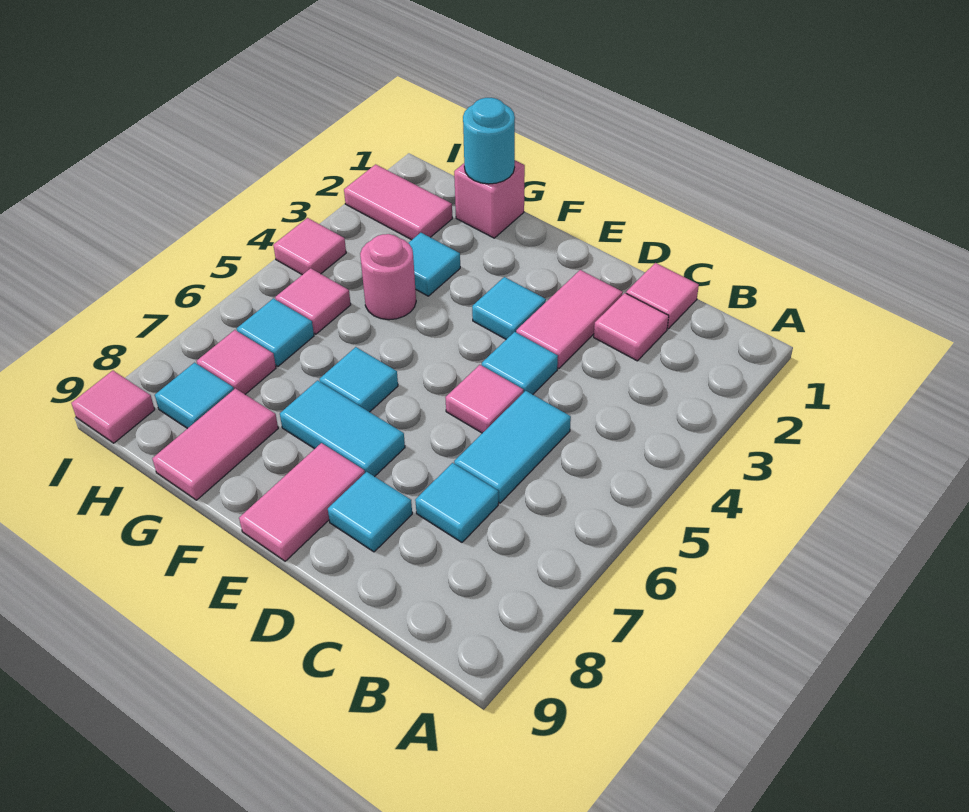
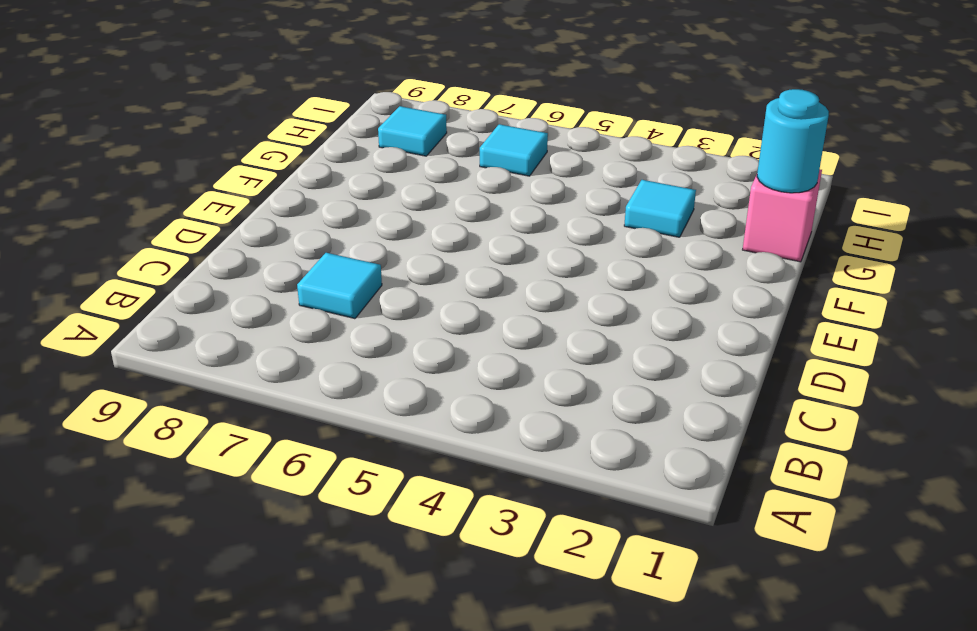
none -> pink 1x1 tile [626,263,699,329]
none -> pink 1x1 tile [594,293,669,361]
none -> cyan 1x2 tile [454,391,571,503]

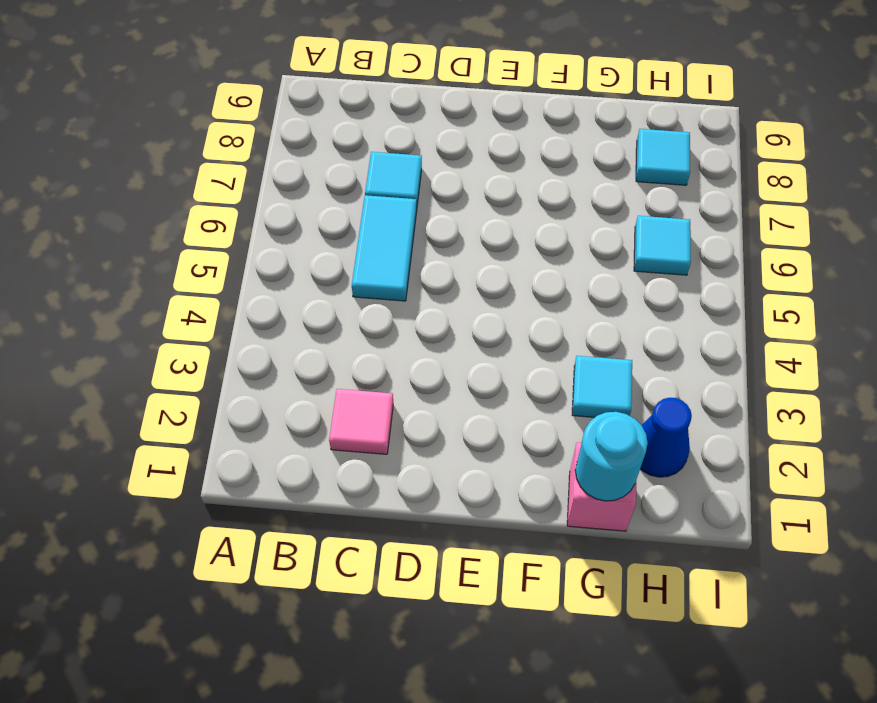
blue 1x1 cone [640,398,692,477] -> pink 1x2 tile [344,164,452,240]
none -> pink 1x1 tile [626,263,699,329]
none -> pink 1x2 tile [516,270,623,369]
none -> cyan 1x1 tile [482,332,558,394]

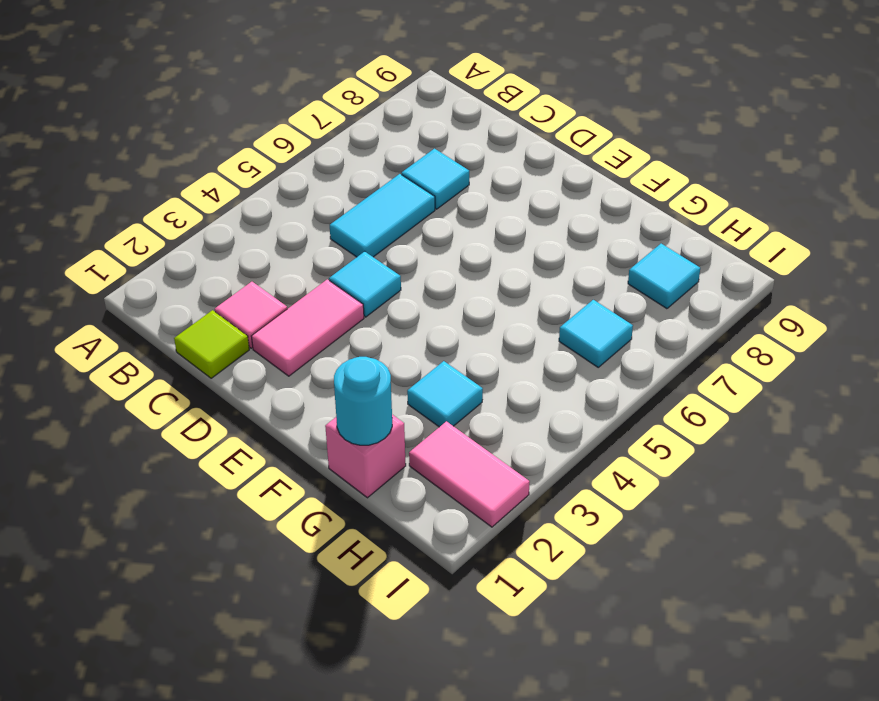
lime 1x1 tile [174,310,249,378] -> pink 1x1 tile [626,263,699,329]
none -> pink 1x1 tile [445,365,523,433]
none -> cyan 1x1 tile [328,472,412,552]
none -> cyan 1x1 tile [472,277,546,339]

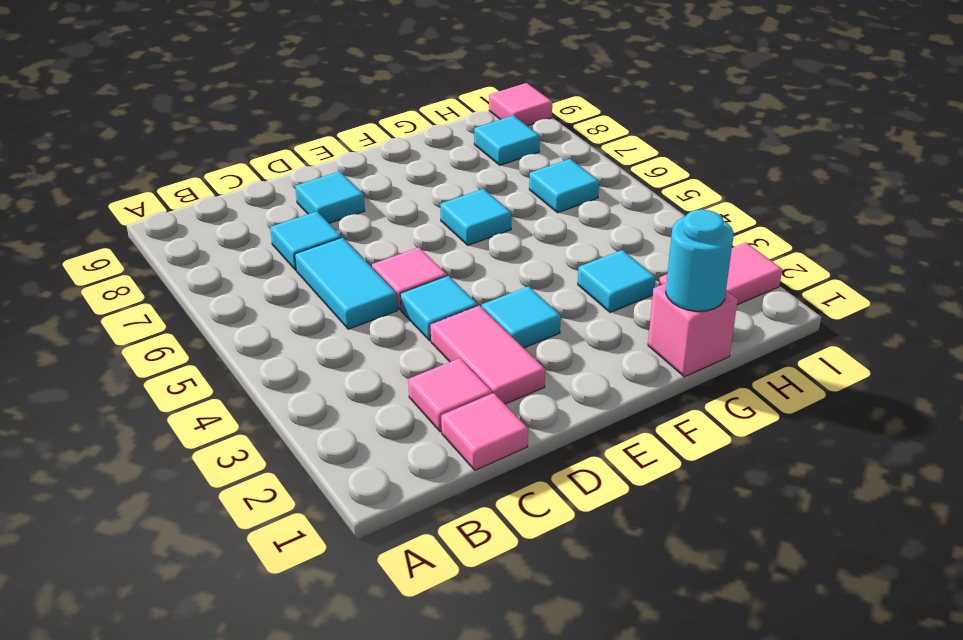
none -> cyan 1x2 tile [280,381,405,477]
none -> pink 1x2 tile [239,443,365,561]
none -> pink 1x1 round brick [360,234,416,320]

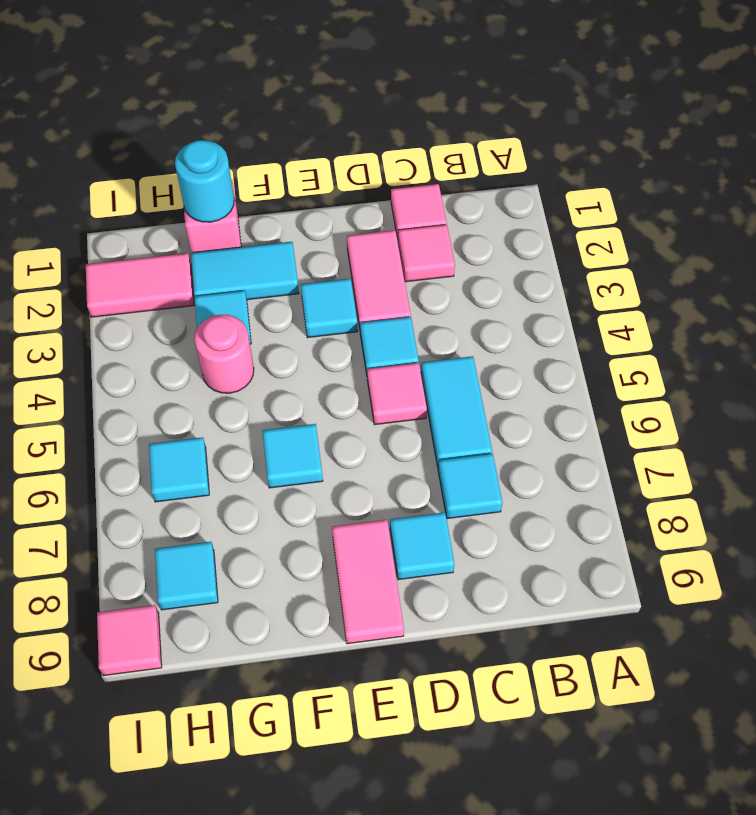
cyan 1x2 tile [191,242,299,300] -> cyan 1x2 tile moved to [280,381,405,477]
none -> pink 1x2 tile [152,388,278,500]
none -> pink 1x1 tile [275,268,351,334]
none -> pink 1x1 tile [197,330,276,394]

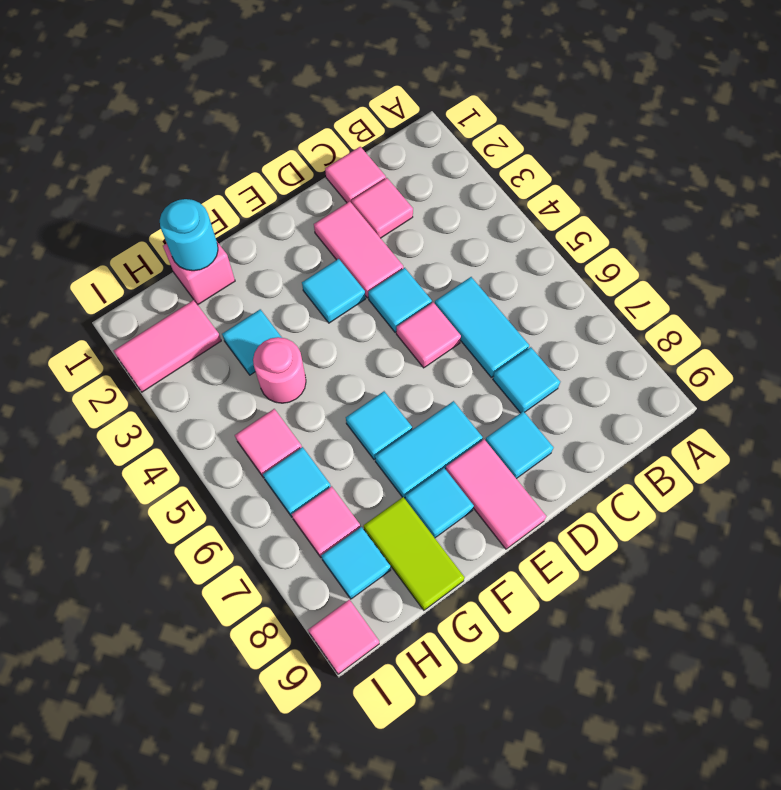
cyan 1x1 tile [405,468,474,538] -> none
lime 1x2 tile [364,497,465,610] -> pink 1x2 tile [152,388,278,500]
none -> pink 1x1 tile [273,218,346,275]

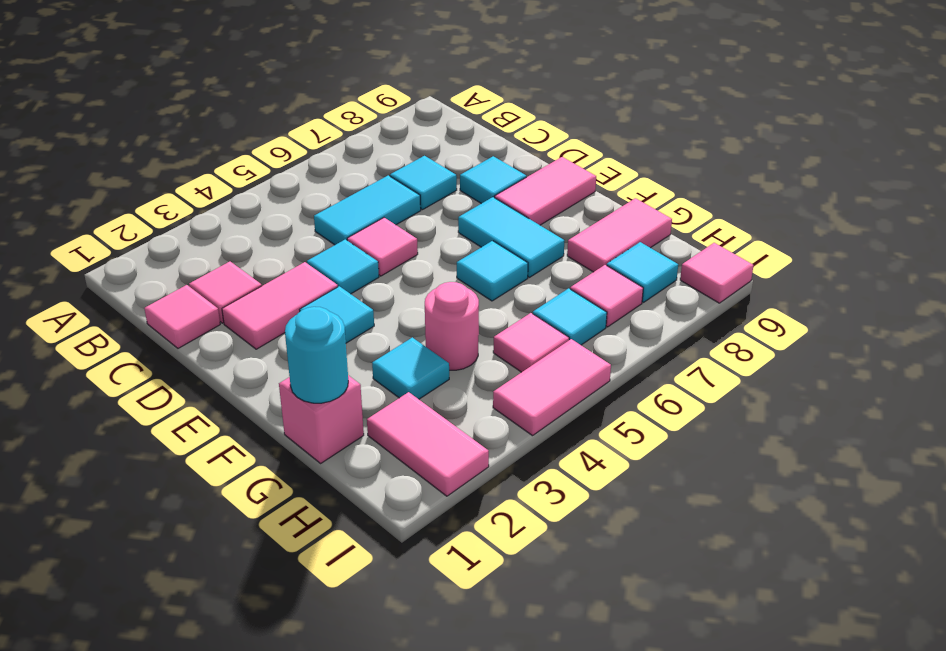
pink 1x2 tile [493,339,611,436] -> pink 1x1 tile [273,218,346,275]

